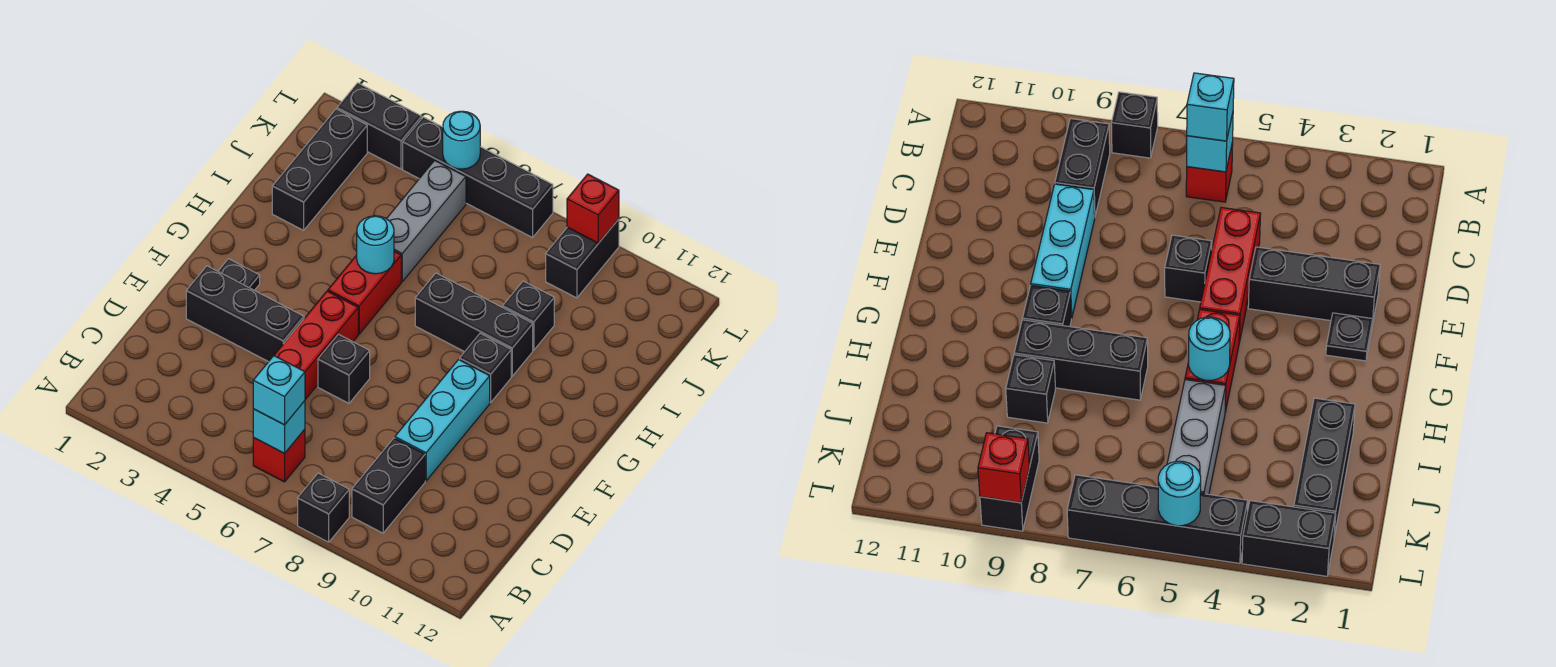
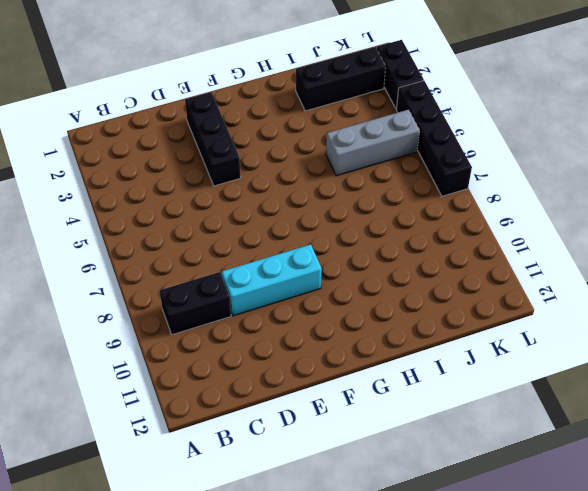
none -> black 1x1 brick [298,473,349,542]
none -> red 1x1 brick [253,429,305,482]
none -> red 1x3 brick [274,291,358,400]

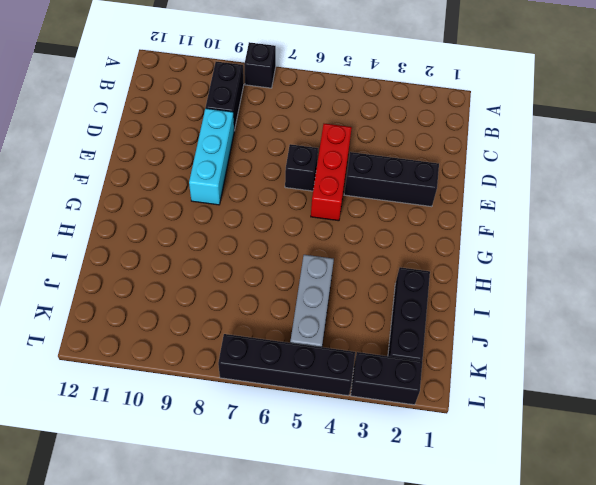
none -> red 1x1 brick [253,429,305,482]
none -> black 1x1 plate [218,259,260,290]
none -> red 1x2 brick [328,251,401,334]

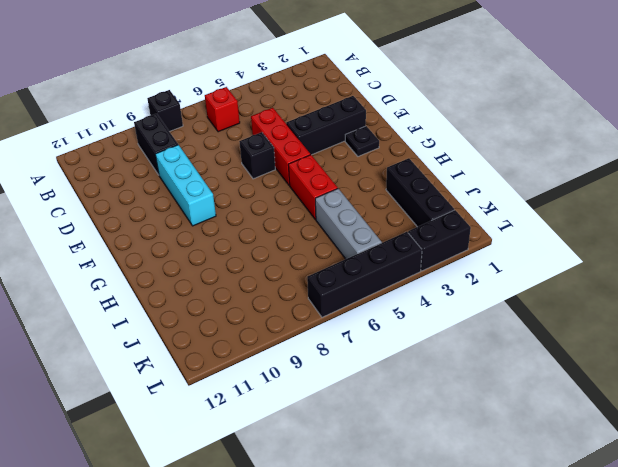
none -> black 1x1 brick [460,334,511,402]
none -> black 1x3 brick [415,273,533,376]
none -> black 1x1 brick [503,281,554,350]

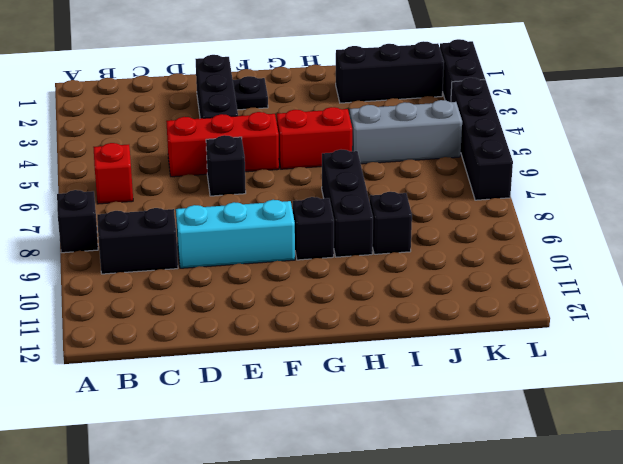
none -> black 1x2 brick [546,219,619,298]
none -> cyan 1x1 brick [253,401,305,453]
none -> cyan 1x1 round brick [357,216,394,274]

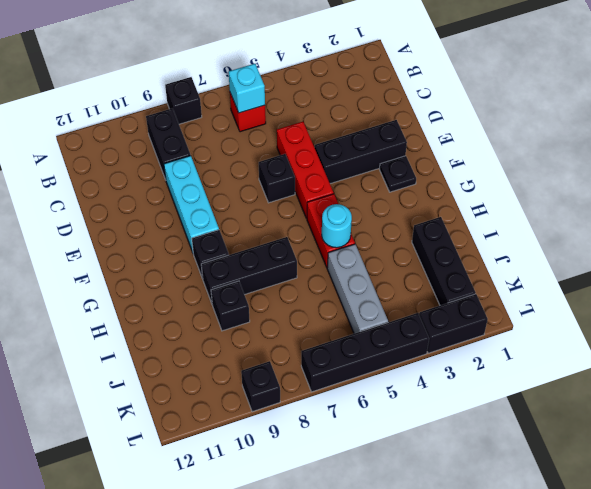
black 1x1 brick [241,361,280,412] -> black 1x2 brick [546,219,619,298]
none -> cyan 1x1 round brick [443,111,480,169]
none -> red 1x1 brick [567,174,619,243]
none -> cyan 1x1 brick [253,356,305,425]

